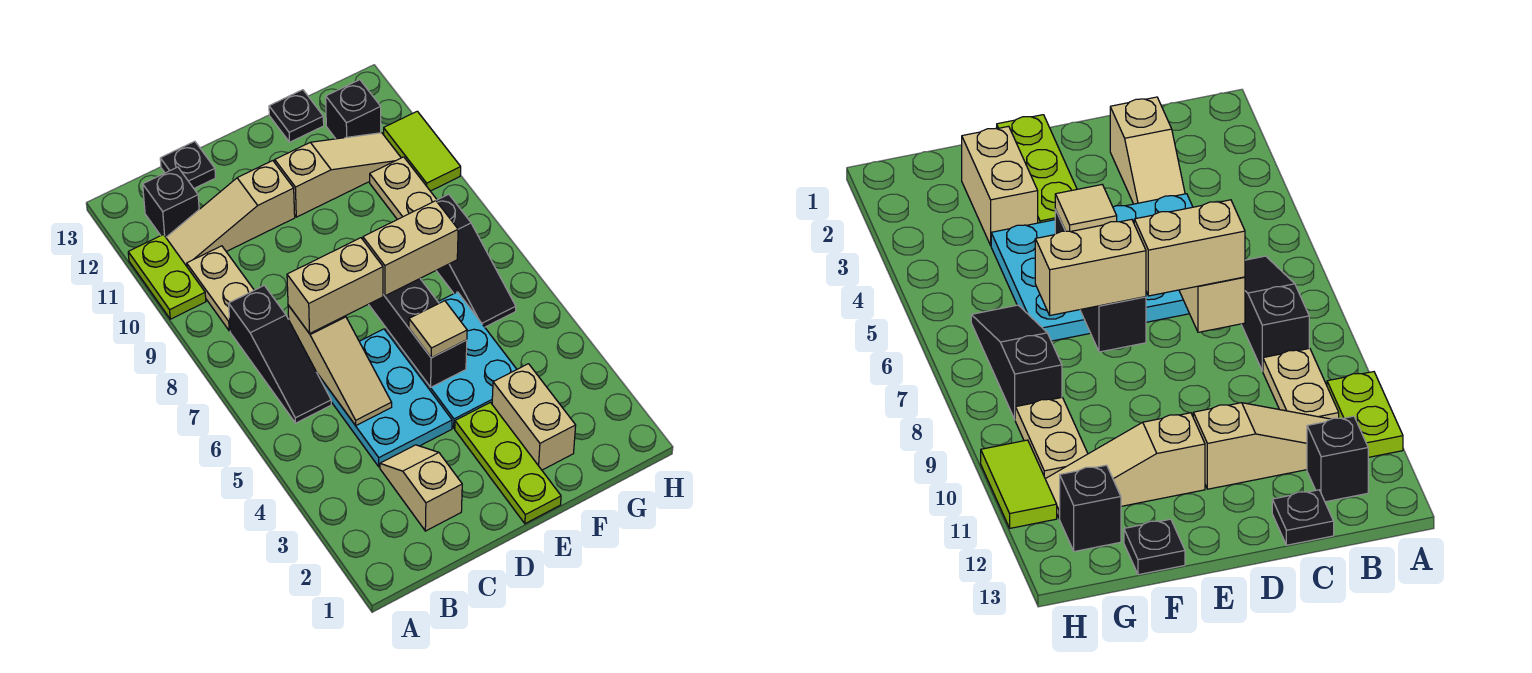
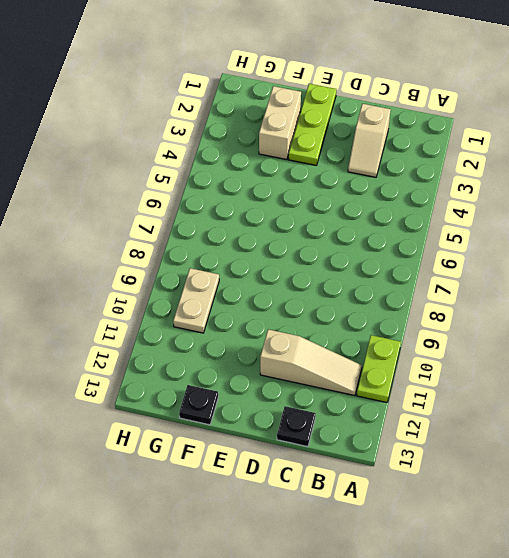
none -> black 1x3 slope [229,286,331,423]
none -> tan 1x2 plate [186,246,254,331]
none -> black 1x1 brick [143,167,199,237]

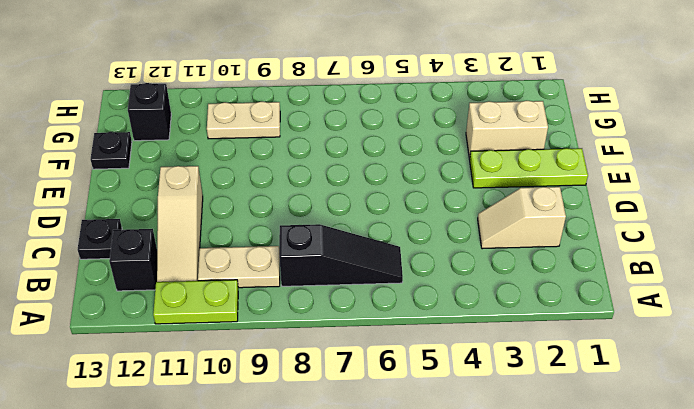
none -> cyan 2x3 plate [318,329,452,467]
none -> cyan 2x3 plate [386,292,517,428]
none -> tan 1x3 slope [275,133,401,217]

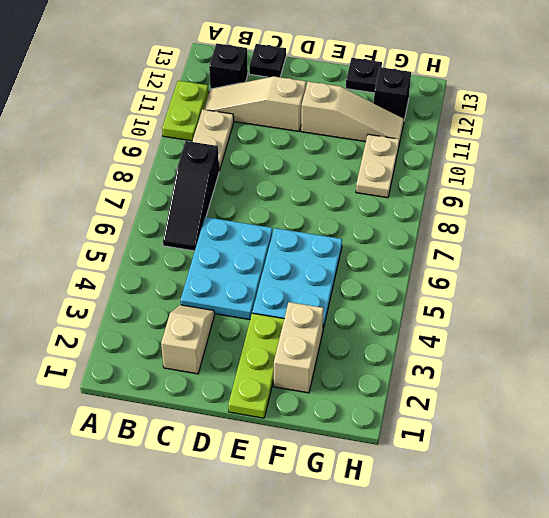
none -> black 1x3 slope [436,194,516,327]
none -> lime 1x2 tile [384,111,461,191]
none -> tan 1x3 slope [288,305,392,425]

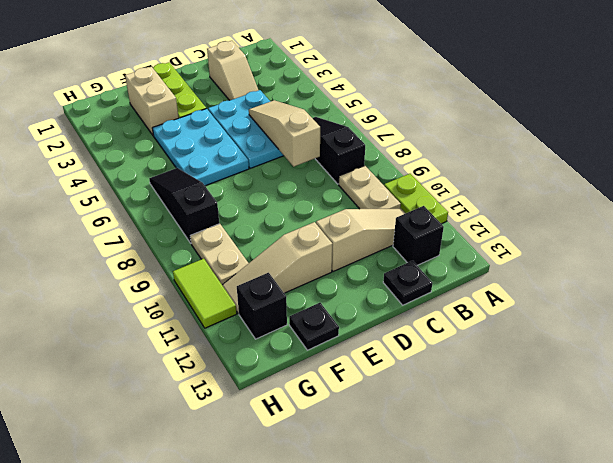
none -> black 1x3 brick [369,279,467,387]
none -> tan 1x2 brick [287,238,383,334]
none -> tan 1x1 tile [409,301,467,358]

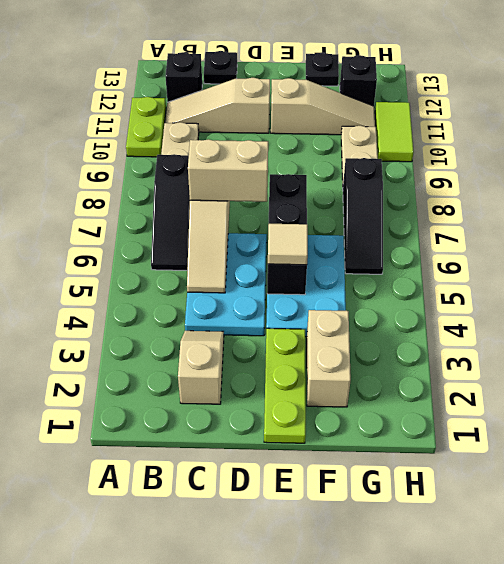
none -> tan 1x2 brick [363,201,458,296]

